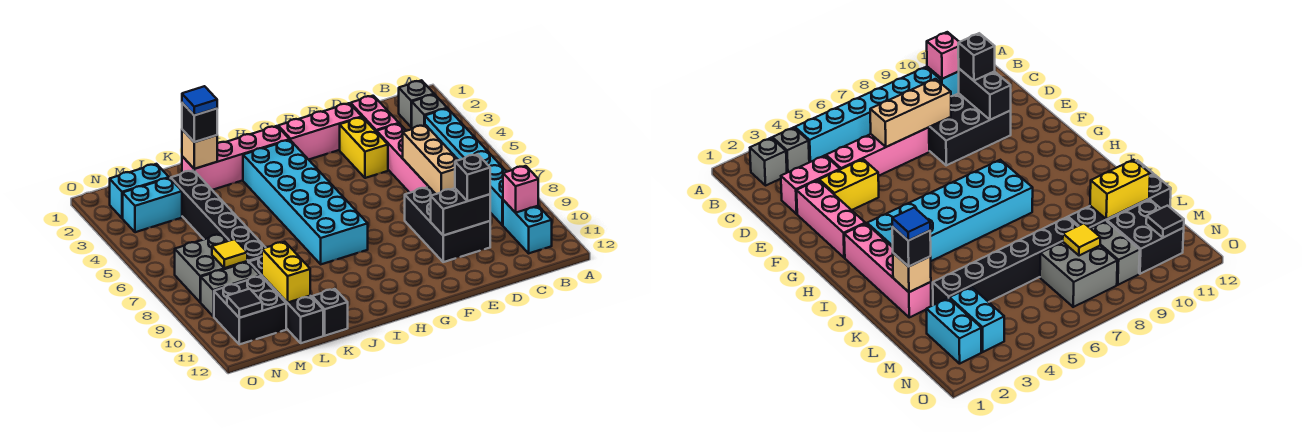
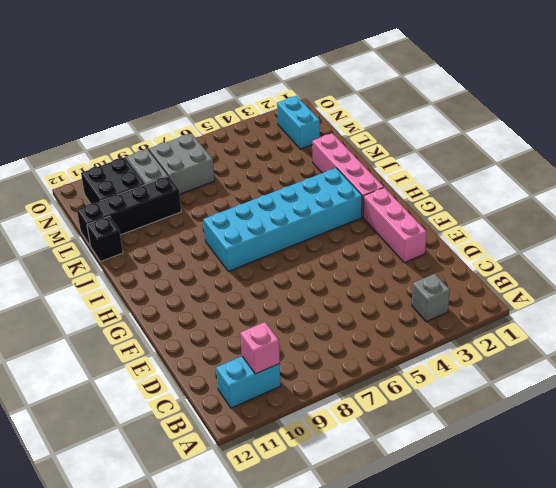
none -> grey 1x1 brick [399,80,434,127]
none -> cyan 1x6 brick [425,108,507,225]
none -> pink 1x2 brick [351,96,399,132]

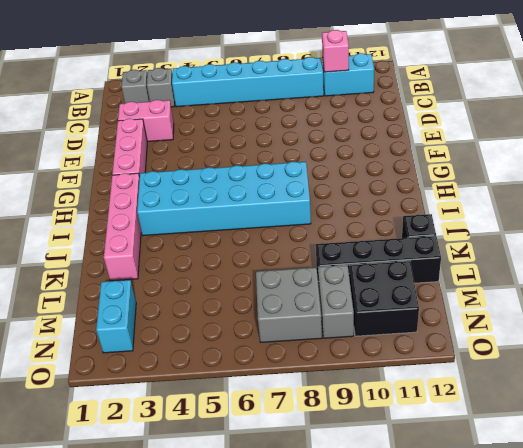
none -> pink 1x4 brick [377,124,429,193]
none -> black 2x3 brick [405,187,490,262]
none -> yellow 1x2 brick [340,117,388,178]

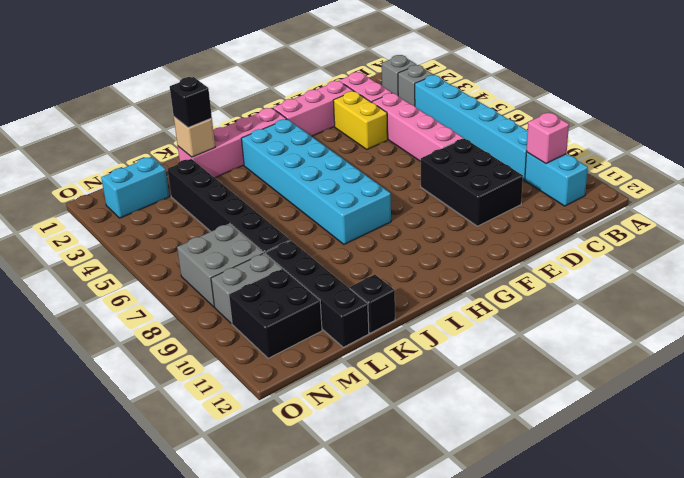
none -> cyan 1x2 brick [123,178,182,232]
none -> tan 1x3 brick [403,125,458,194]
none -> black 1x2 brick [431,188,490,235]

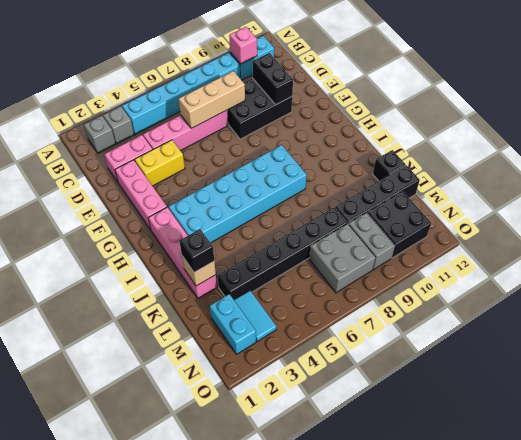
cyan 1x2 tile [234,291,276,342] -> cyan 1x2 brick [123,178,182,232]
none -> yellow 1x2 brick [262,242,310,303]
none -> yellow 1x1 tile [212,239,247,268]
none -> black 1x1 tile [227,289,262,318]

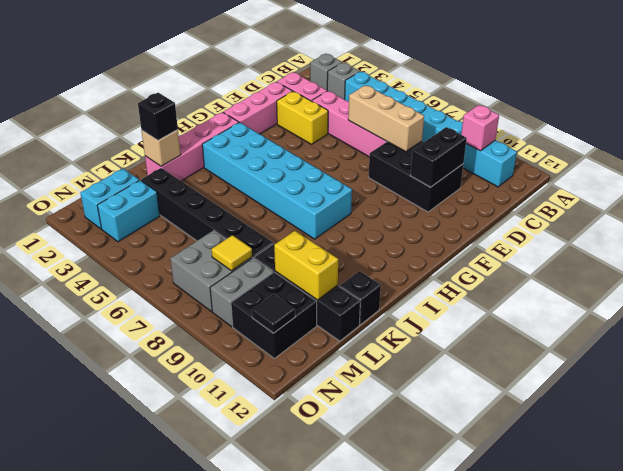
none -> black 1x1 brick [455,154,490,201]
none -> blue 1x1 tile [182,86,217,115]

